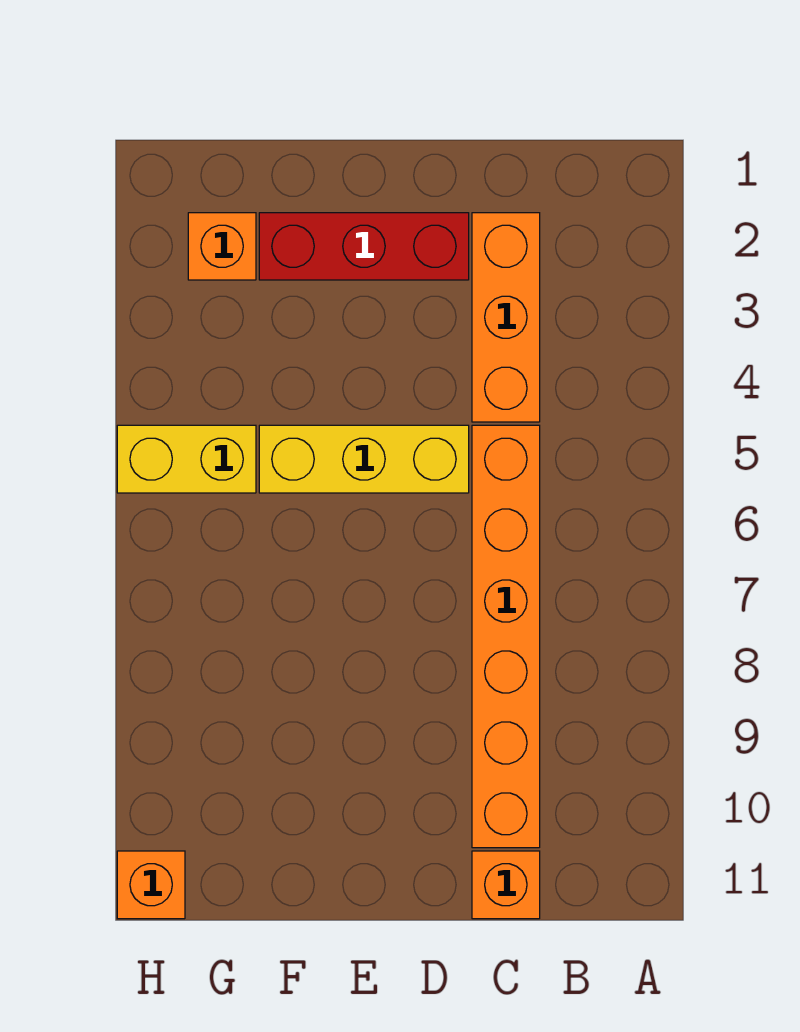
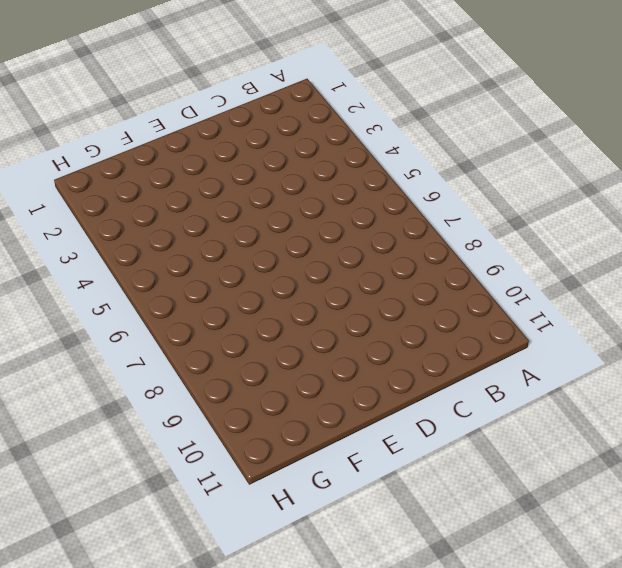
none -> orange 1x3 brick [472,213,540,422]
none -> orange 1x6 brick [472,425,540,848]

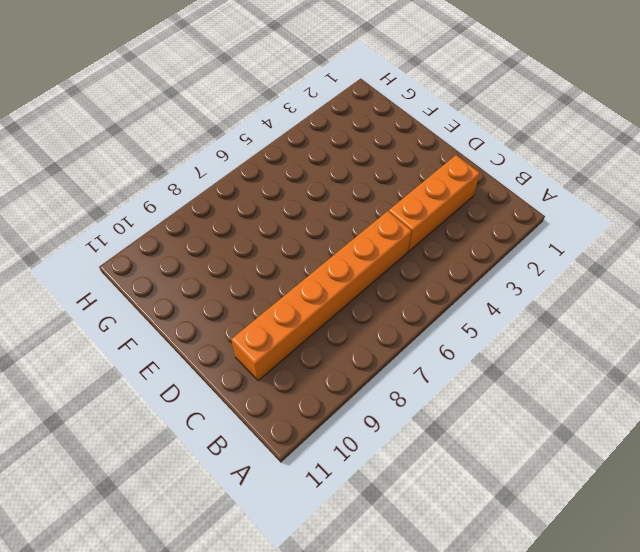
none -> orange 1x1 brick [472,851,540,919]
none -> red 1x3 brick [259,213,469,280]

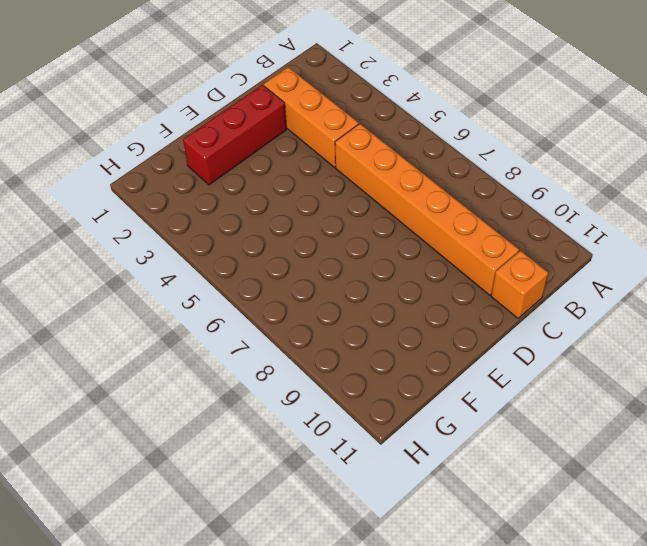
none -> yellow 1x3 brick [259,425,469,493]
none -> orange 1x1 brick [188,213,256,280]

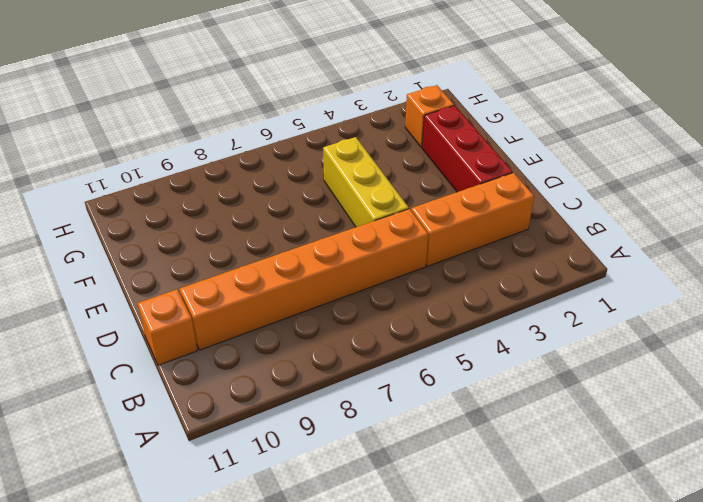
none -> yellow 1x2 brick [117,425,256,493]
none -> orange 1x1 brick [117,851,185,919]

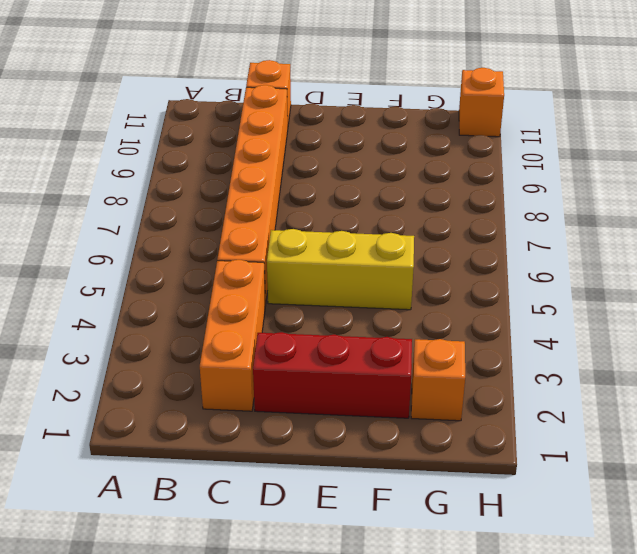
none -> yellow 1x2 brick [117,425,256,493]

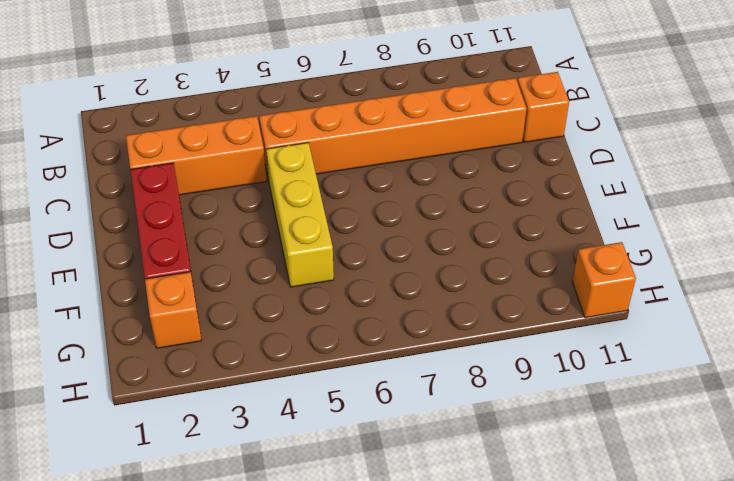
none -> yellow 1x2 brick [117,425,256,493]

